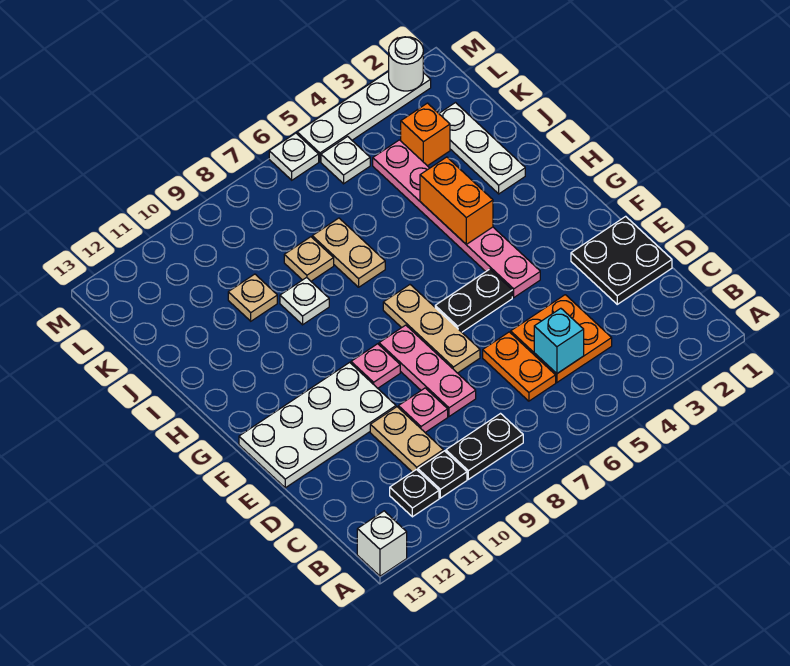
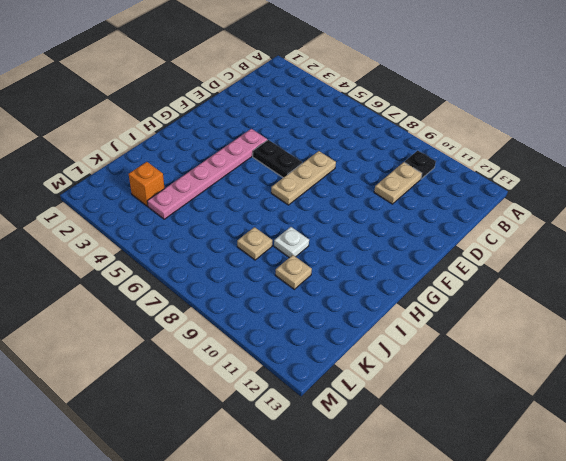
none -> white 1x1 brick [357,511,407,576]
none -> black 1x2 plate [446,414,523,479]
none -> black 1x1 plate [390,469,439,517]

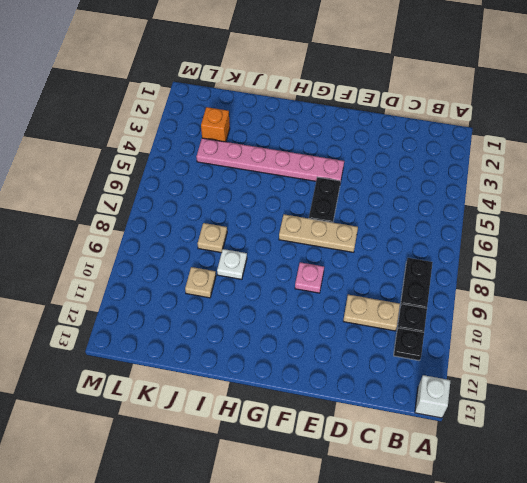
none -> orange 2x2 plate [511,295,612,382]
none -> orange 1x2 plate [483,332,556,401]
none -> black 2x2 plate [571,216,672,304]

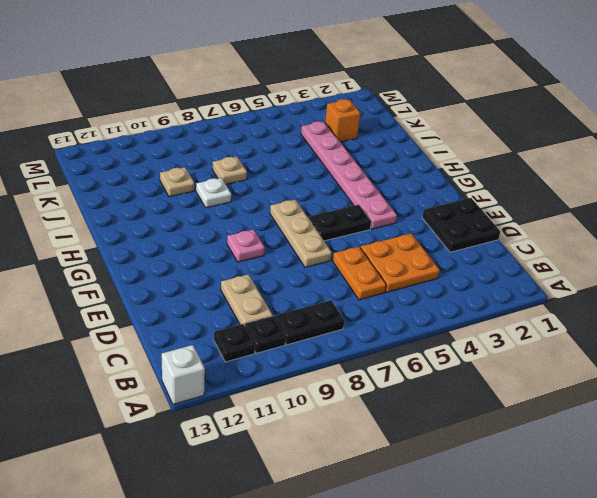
none -> pink 1x3 plate [379,325,476,416]
none -> pink 1x1 plate [398,388,448,432]
none -> white 2x4 plate [239,362,396,488]

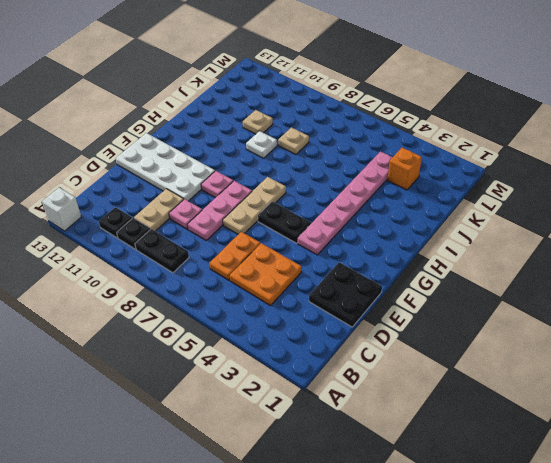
none -> white 1x3 plate [439,103,525,194]
none -> tan 1x2 plate [312,218,385,287]
none -> white 1x1 plate [321,137,370,184]

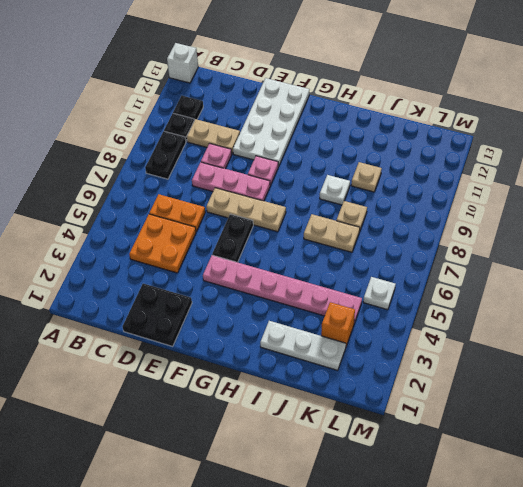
none -> white 1x4 plate [297,71,431,162]
none -> white 1x1 plate [269,133,319,180]
none -> cyan 1x1 brick [534,308,584,373]

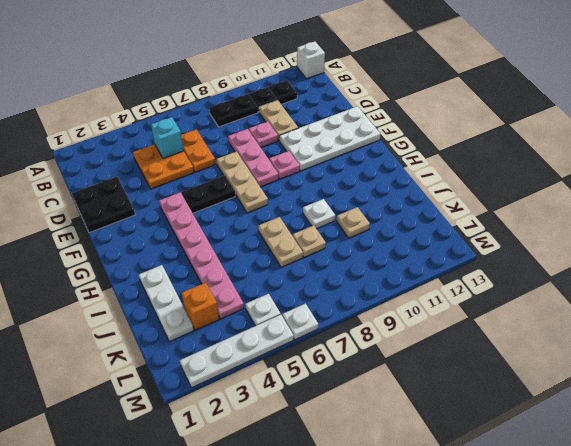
none -> orange 1x2 brick [420,157,493,244]
none -> white 1x1 round brick [389,37,423,91]

